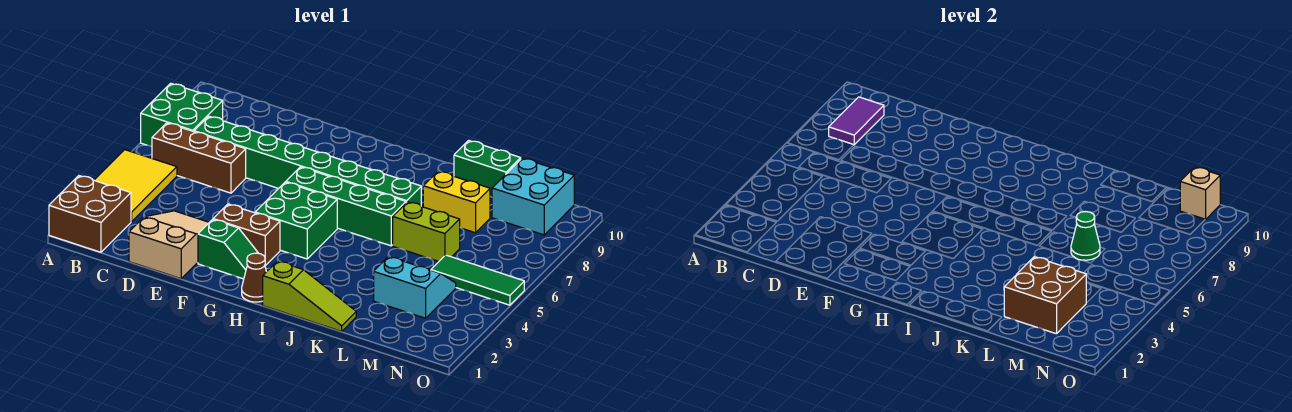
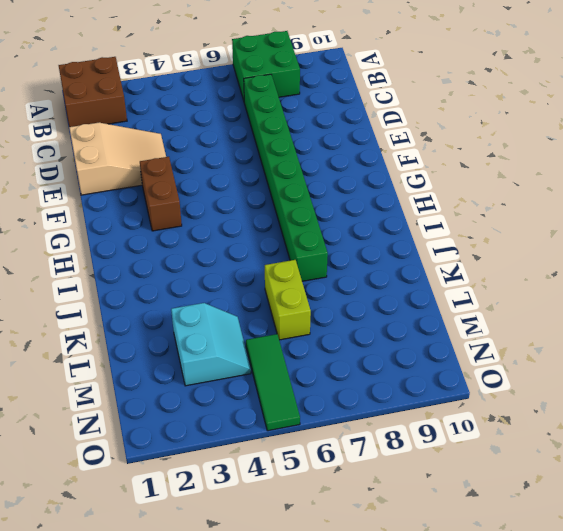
none -> yellow 2x3 tile [94,150,177,222]
none -> brown 1x3 brick [152,123,246,193]
none -> green 1x2 slope [198,219,258,279]

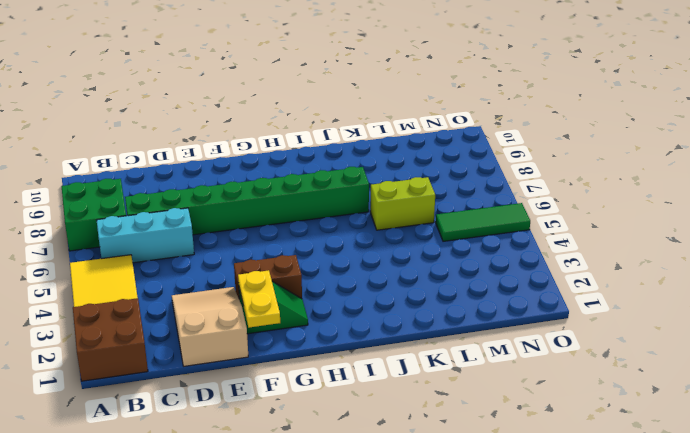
cyan 1x3 brick [97,208,194,263] -> brown 1x3 brick [152,123,246,193]
yellow 1x2 plate [238,270,280,328] -> none
none -> green 2x2 brick [255,182,337,259]
none -> green 1x4 brick [286,167,406,246]
none -> brown 1x1 cone [242,253,266,302]

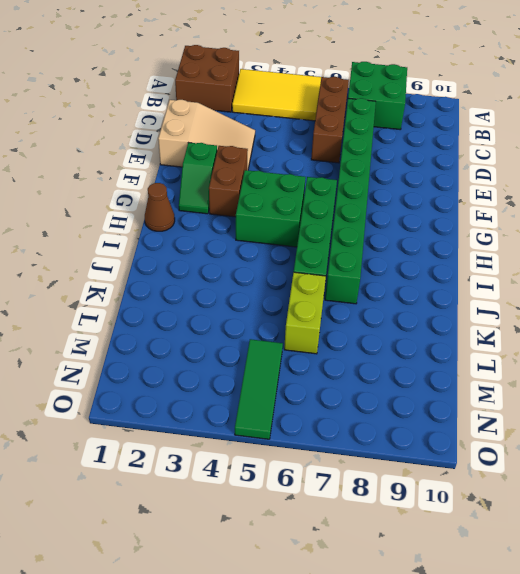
none -> lime 1x3 slope [263,261,356,331]
none -> yellow 1x2 brick [423,171,490,233]
none -> green 1x2 brick [454,141,521,197]

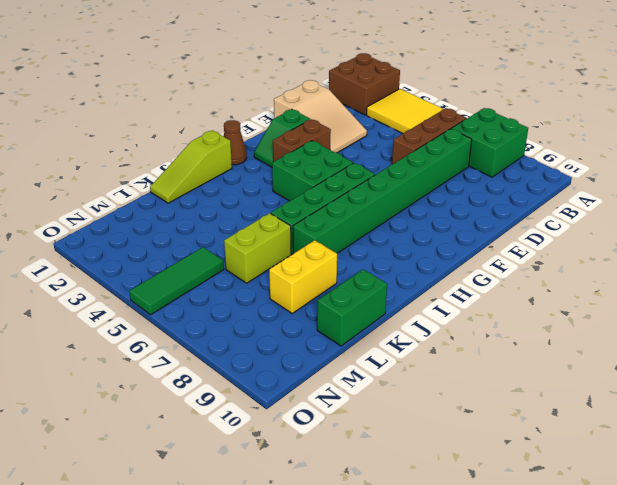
none -> cyan 2x2 slope [374,256,456,318]
none -> cyan 2x2 brick [492,158,574,235]
none -> purple 1x2 tile [829,97,884,145]

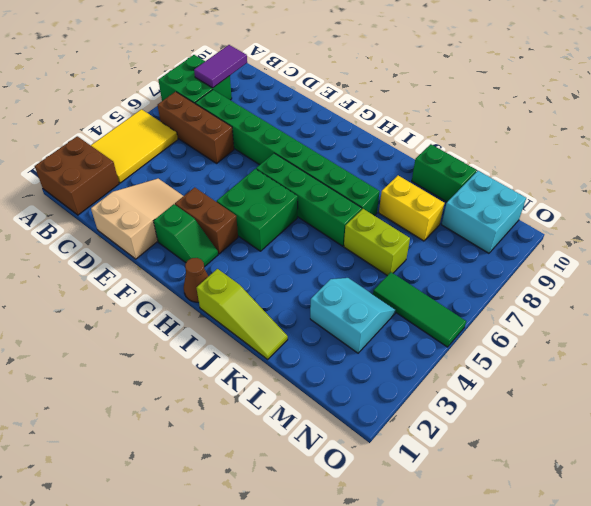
none -> brown 2x2 brick [1004,257,1086,334]
none -> green 1x1 cone [1071,212,1100,260]
none -> tan 1x1 brick [1180,167,1220,220]

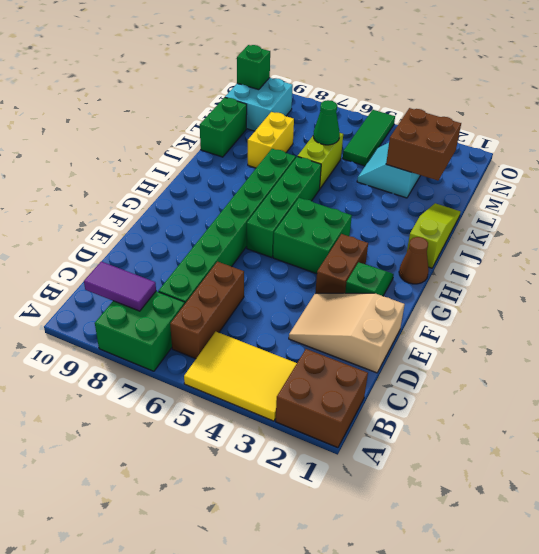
green 1x1 brick [237,45,270,90] -> tan 1x1 brick [1180,167,1220,220]

